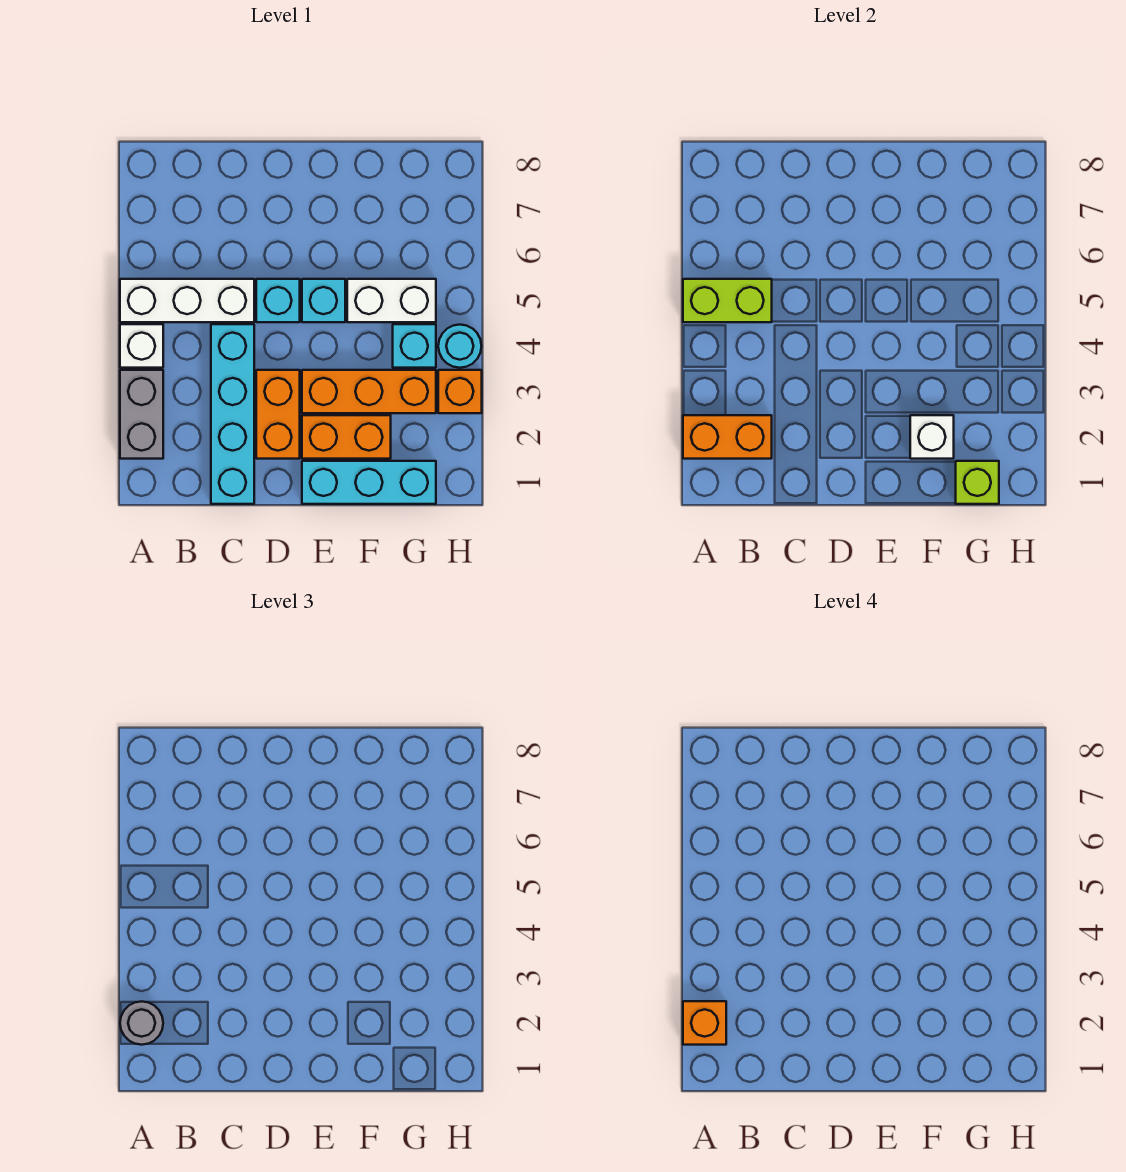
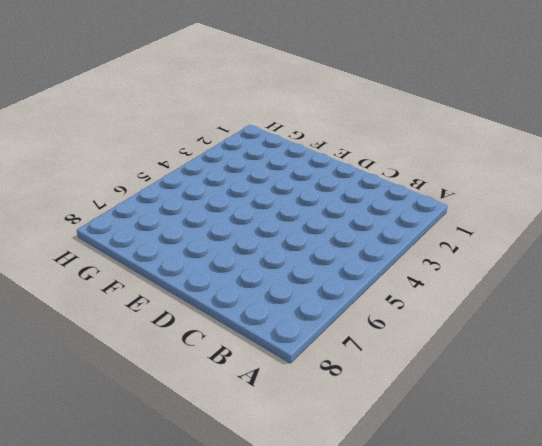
none -> grey 1x2 brick [120,370,163,459]
none -> white 1x1 brick [120,324,163,368]
none -> white 1x3 brick [120,279,254,322]

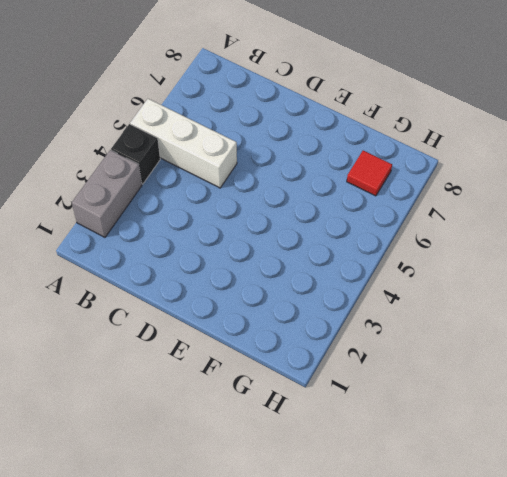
black 1x1 brick [111,124,160,184] -> white 1x1 brick [120,324,163,368]
red 1x1 tile [347,151,392,196] -> none
none -> cyan 1x4 brick [211,324,254,504]
none -> orange 1x2 brick [256,370,300,459]
none -> cyan 1x1 brick [256,279,300,322]

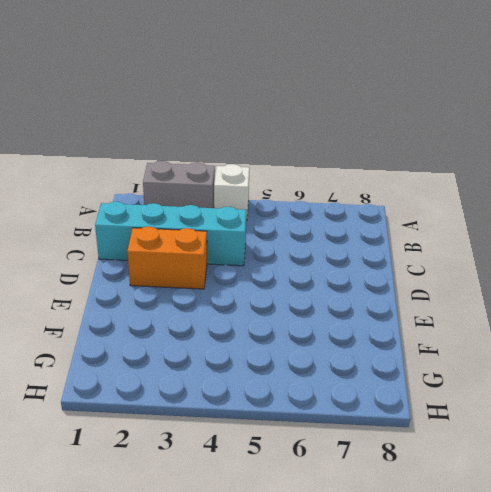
none -> white 1x3 brick [120,279,254,322]
none -> cyan 1x1 brick [256,279,300,322]
none -> cyan 1x3 brick [302,461,436,504]

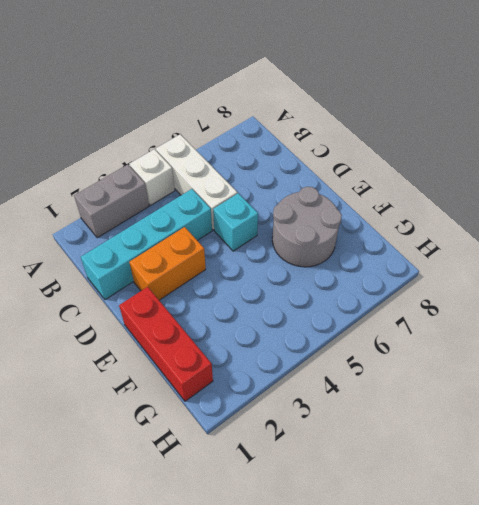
red 1x3 brick [119,287,213,401] -> cyan 1x3 brick [302,461,436,504]
grey 2x2 round brick [272,187,342,267] -> none
none -> orange 1x2 brick [302,415,391,459]
none -> orange 1x3 brick [302,370,436,413]
none -> cyan 1x1 brick [302,279,345,322]

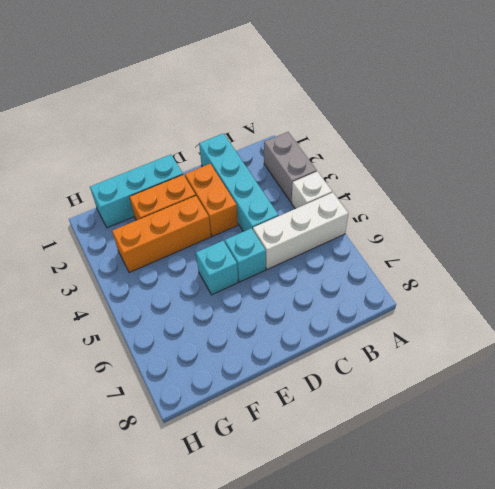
none -> white 1x2 brick [347,279,436,322]
none -> cyan 1x1 brick [393,324,436,368]
none -> orange 1x1 brick [438,370,482,413]

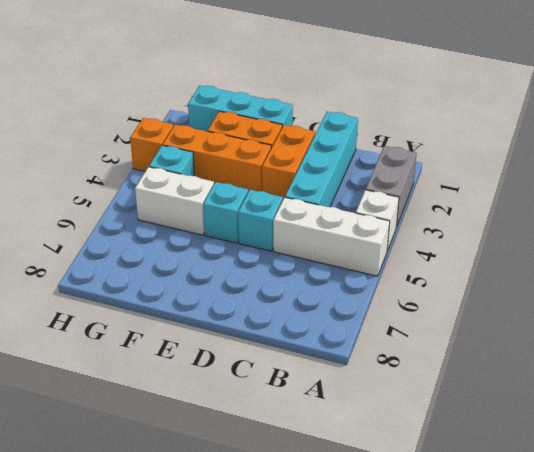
none -> cyan 1x1 round brick [438,325,482,368]
none -> orange 1x2 brick [683,415,772,459]
none -> lime 1x2 brick [683,279,772,322]

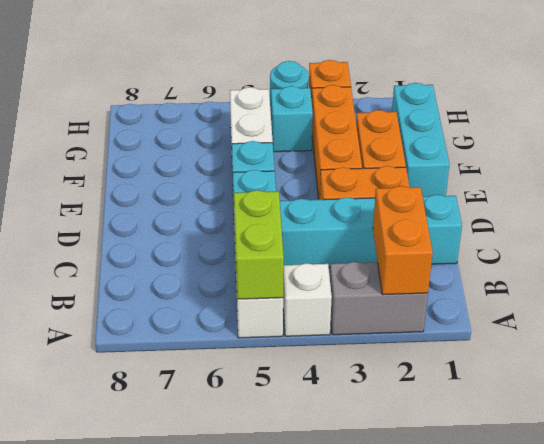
none -> white 1x1 brick [910,415,954,459]
none -> lime 1x1 brick [956,461,999,504]
none -> grey 1x1 round brick [120,1001,163,1045]

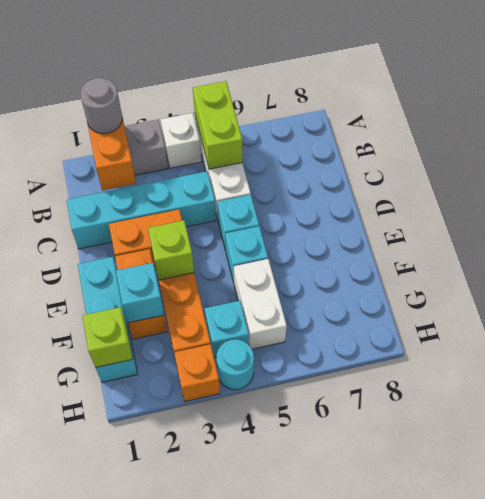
lime 1x1 brick [148,220,194,280] -> none
cyan 1x1 brick [116,263,164,323] -> white 1x1 brick [910,415,954,459]
none -> orange 1x1 brick [683,1001,726,1045]

